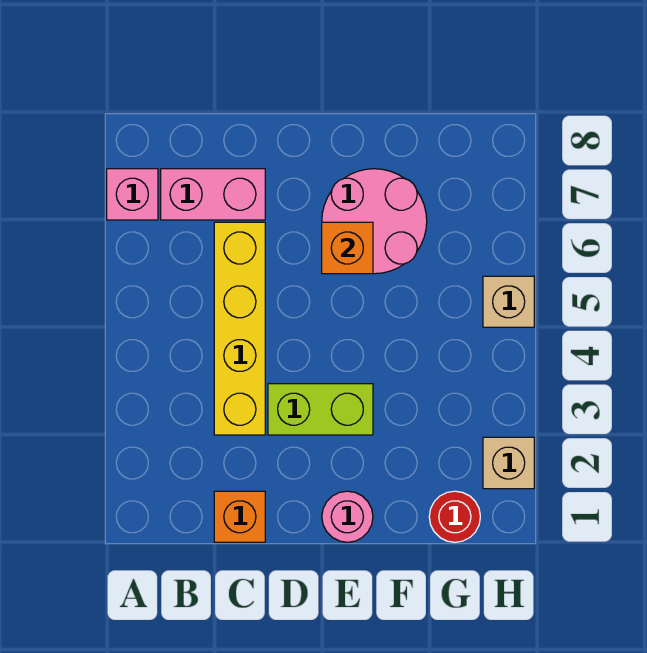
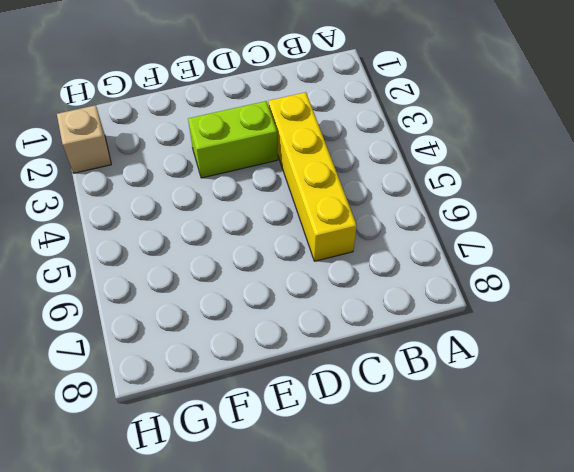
none -> pink 1x1 brick [107,169,158,220]
none -> pink 1x2 brick [161,169,265,220]

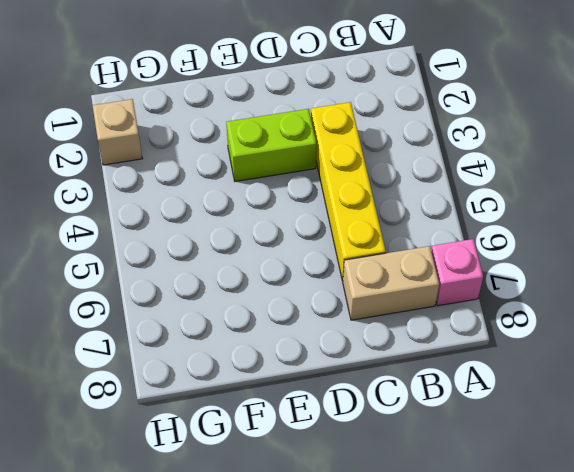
tan 1x2 brick [343,246,439,320] -> pink 1x2 brick [161,169,265,220]
none -> orange 1x1 brick [214,491,265,542]
none -> pink 1x1 round brick [322,491,373,542]

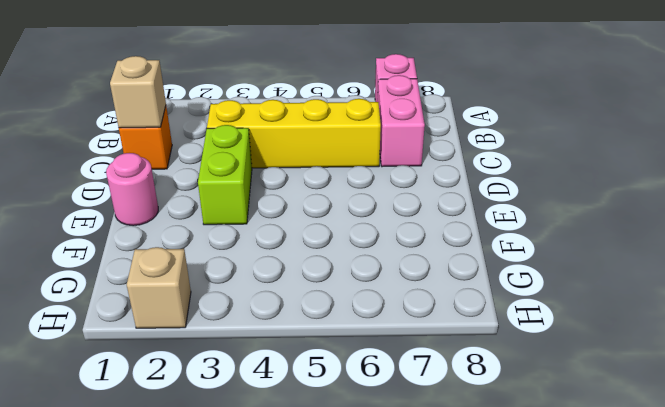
tan 1x1 brick [110,56,166,128] -> tan 1x1 brick moved to [483,276,534,327]
none -> pink 2x2 round brick [322,169,427,274]
none -> red 1x1 round brick [429,491,480,542]

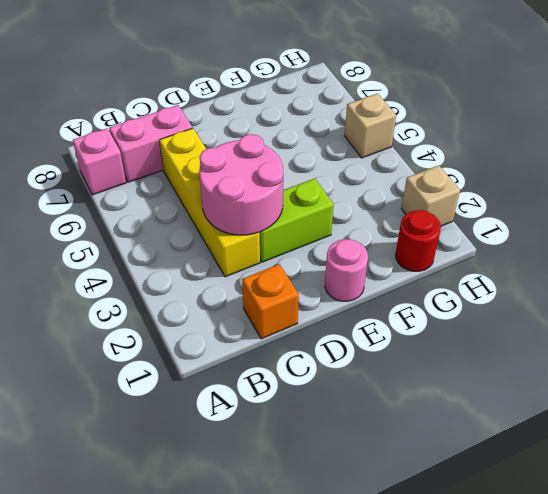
pink 2x2 round brick [199,134,283,235] -> pink 2x2 round brick moved to [322,169,427,274]
none -> orange 1x1 brick [322,222,373,274]

